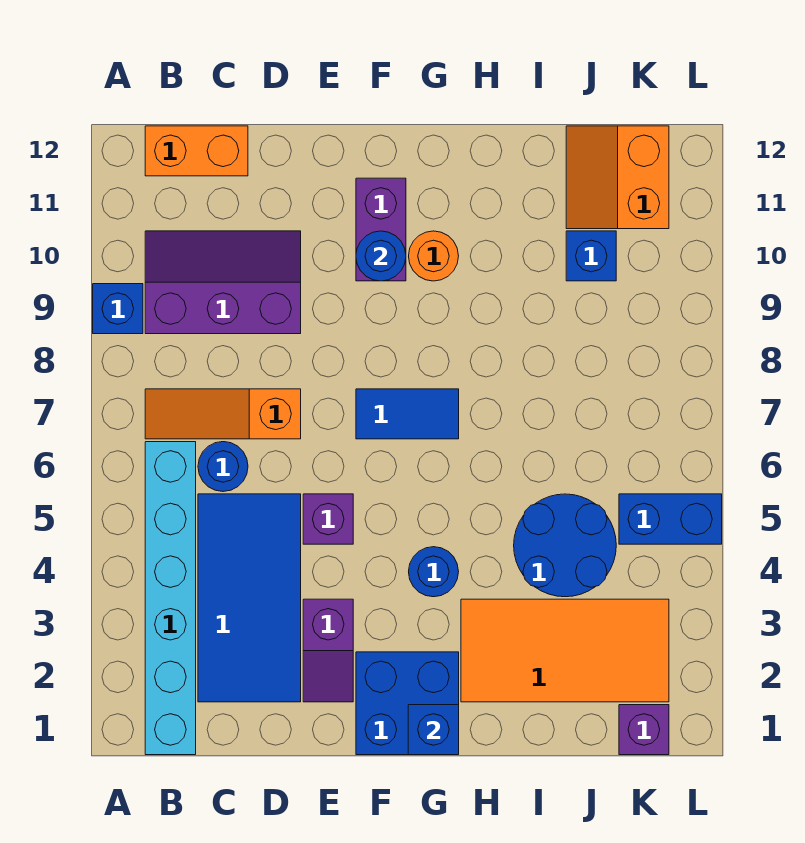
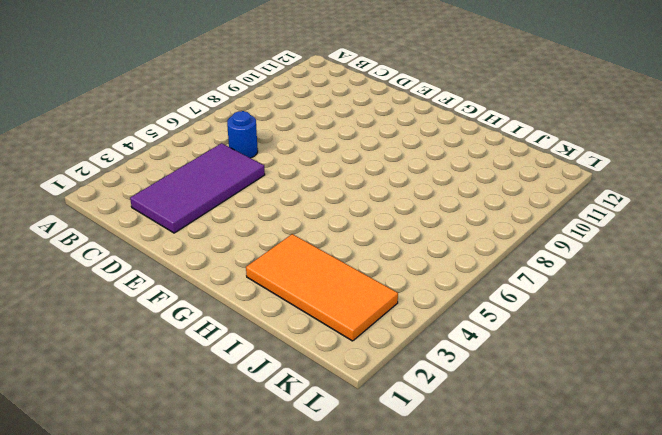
purple 2x4 tile [130,143,265,233] -> blue 2x4 tile [198,494,301,702]
none -> blue 1x1 brick [93,284,143,334]
none -> cyan 1x6 brick [145,442,196,755]
none -> orange 1x3 slope [145,389,301,439]

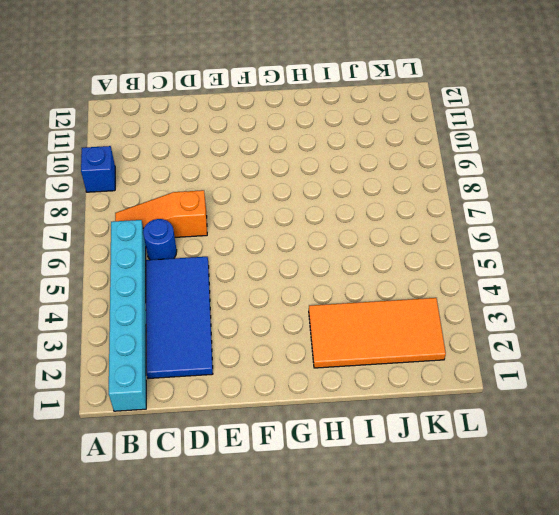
none -> purple 2x3 slope [145,231,301,334]
none -> orange 1x2 brick [145,126,248,176]
none -> purple 1x2 slope [303,599,353,702]

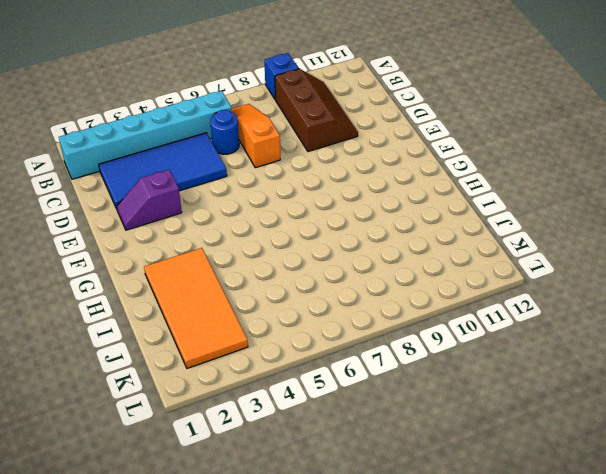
brown 2x3 slope [275,69,358,152] -> purple 2x3 slope [145,231,301,334]
none -> orange 1x2 brick [145,126,248,176]
none -> purple 1x1 brick [303,494,353,544]
none -> blue 2x2 brick [356,652,459,755]

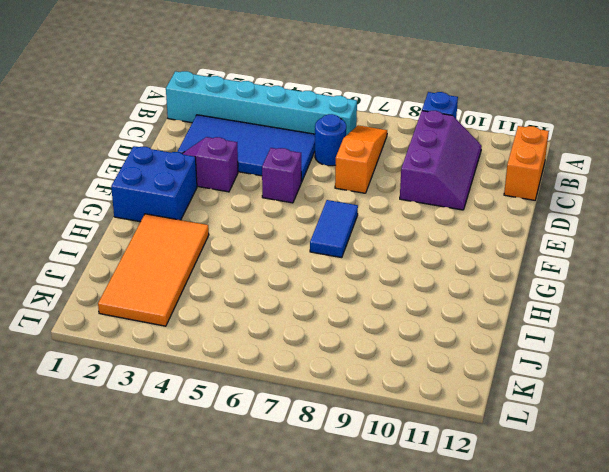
none -> purple 1x2 brick [356,178,406,281]
none -> blue 1x1 round brick [409,547,459,597]
none -> orange 1x1 round brick [409,231,458,281]

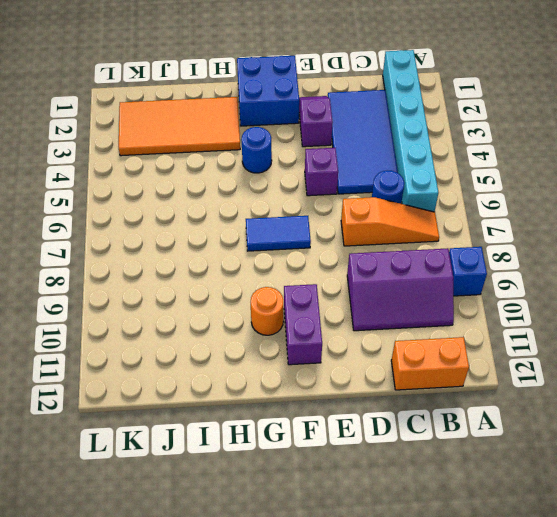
none -> blue 2x2 round brick [514,494,616,597]
none -> blue 1x1 brick [566,231,616,281]
none -> orange 2x2 slope [566,126,669,229]

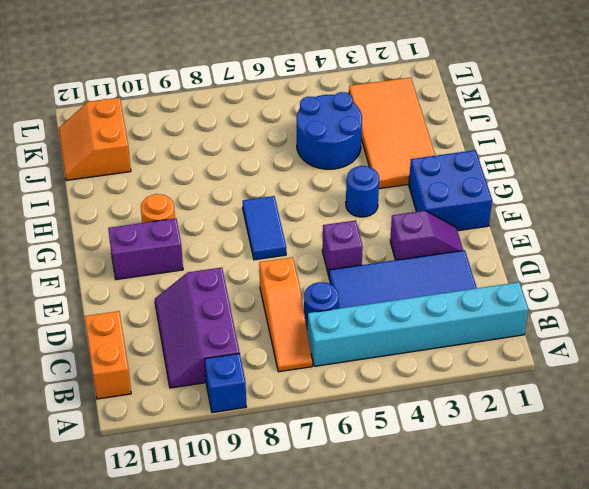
orange 2x2 slope [59,98,131,180] -> orange 2x2 slope turned to [566,126,669,229]
none -> blue 1x1 brick [566,231,616,281]
none -> purple 1x1 brick [619,705,669,755]
none -> blue 1x2 brick [619,494,722,544]

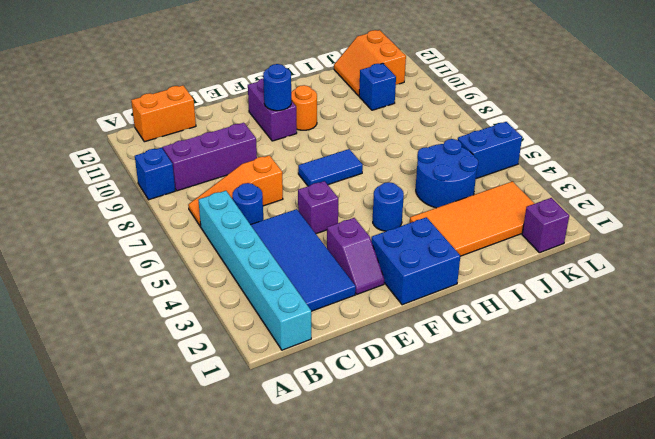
none -> blue 1x1 brick [408,705,459,755]

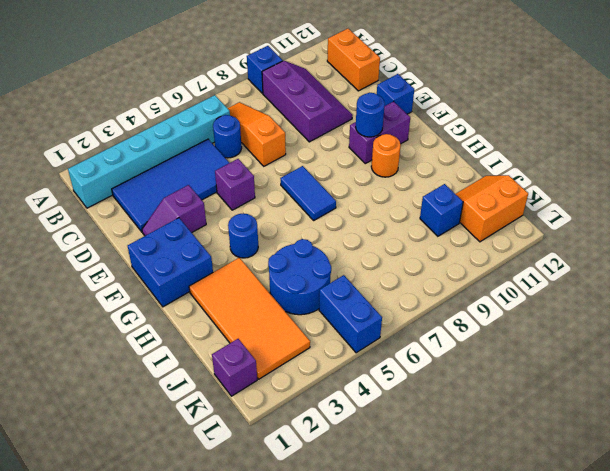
blue 1x1 brick [377,74,414,114] -> blue 1x1 brick moved to [408,705,459,755]

